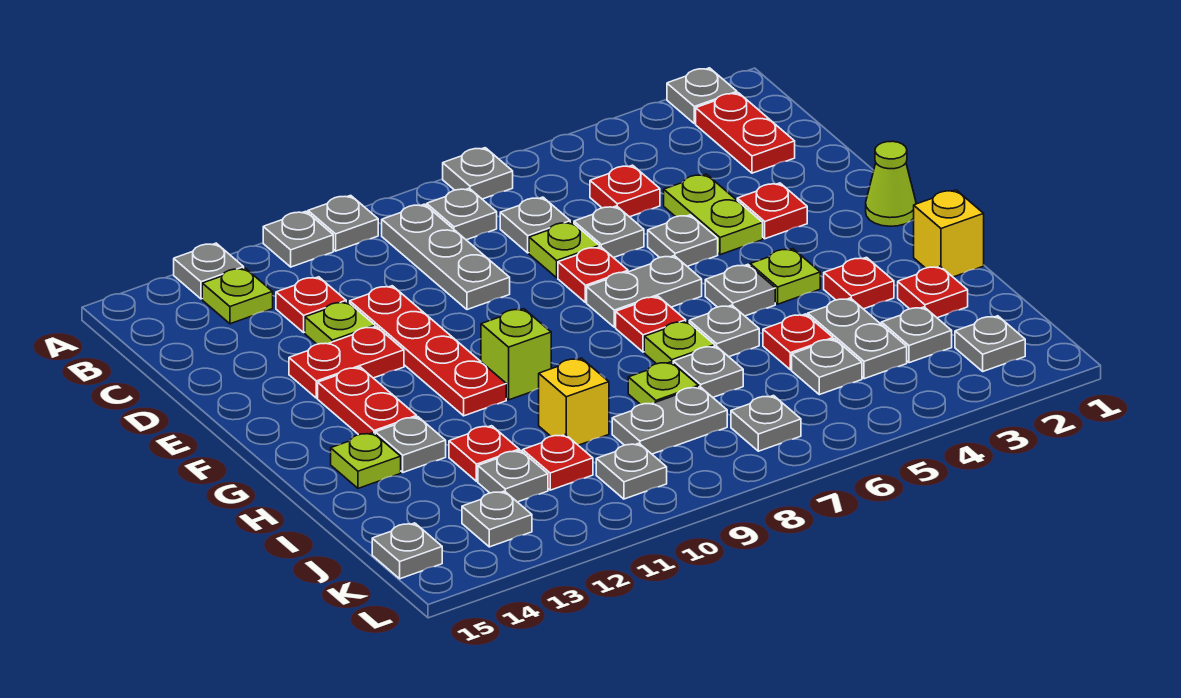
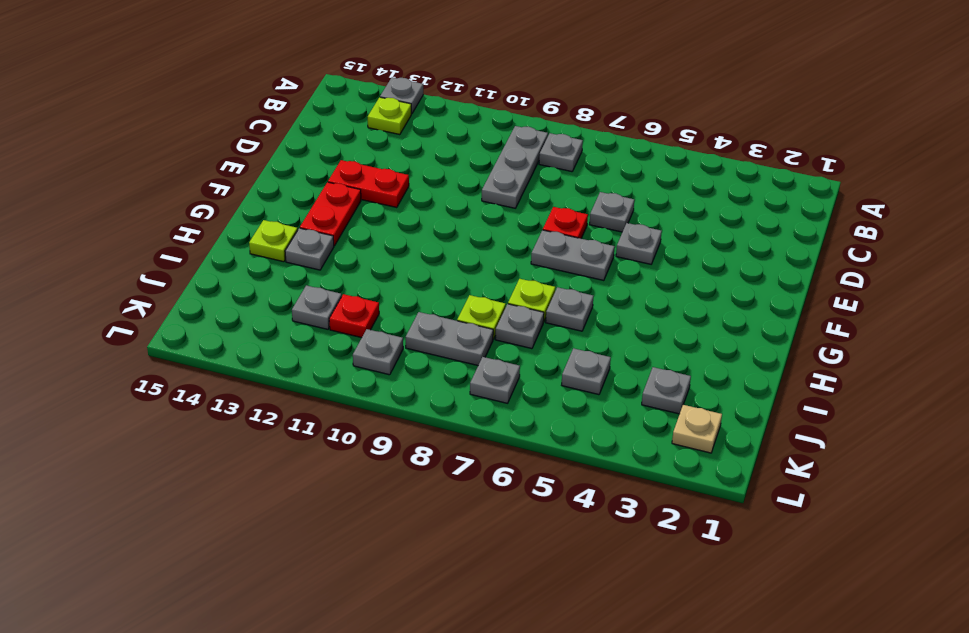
tan 1x1 plate [672,405,722,453] -> grey 1x1 plate [955,316,1025,371]
none -> grey 1x1 plate [667,68,737,124]
none -> grey 1x1 plate [443,148,513,199]
none -> grey 1x1 plate [308,195,378,251]
none -> grey 1x1 plate [263,211,333,267]

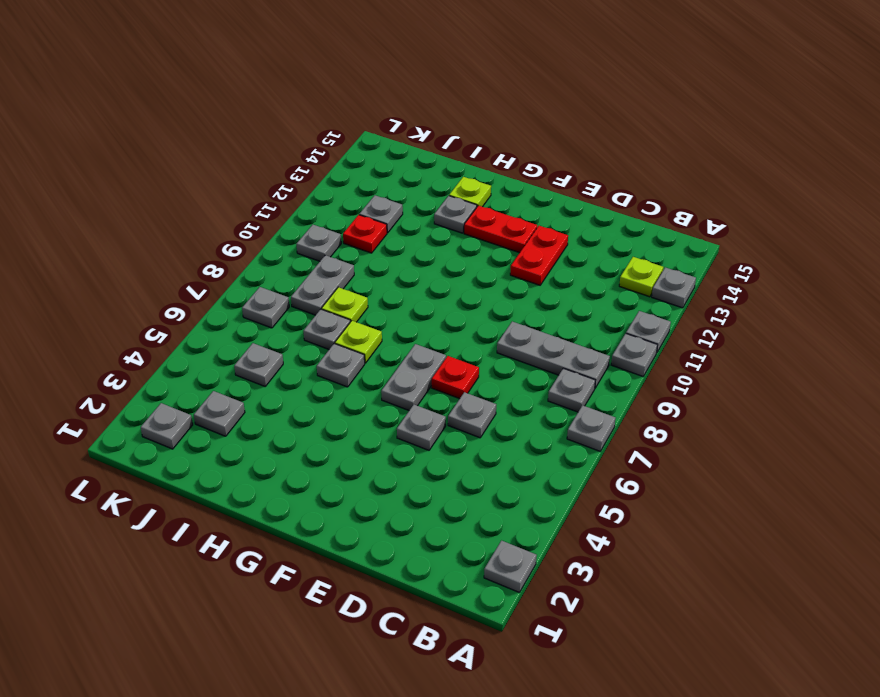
none -> red 1x2 plate [696,93,795,173]
none -> red 1x1 plate [590,165,660,217]
none -> grey 1x1 plate [500,197,570,253]
none -> red 1x1 plate [276,277,346,332]

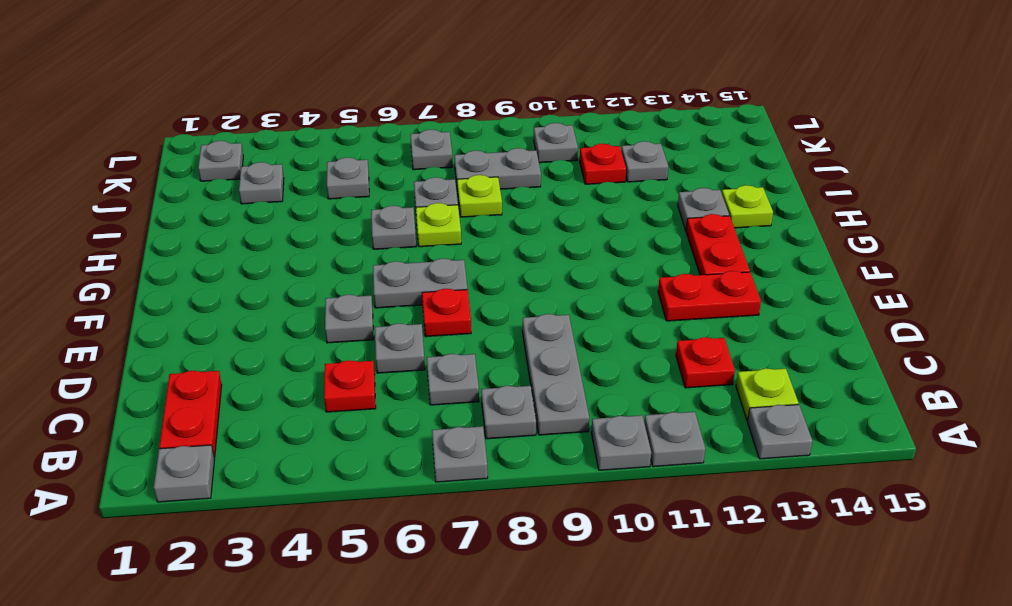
none -> lime 1x2 plate [664,174,763,255]
none -> lime 1x1 plate [529,222,599,278]
none -> red 1x4 plate [350,286,506,416]
none -> lime 1x1 plate [305,302,375,344]

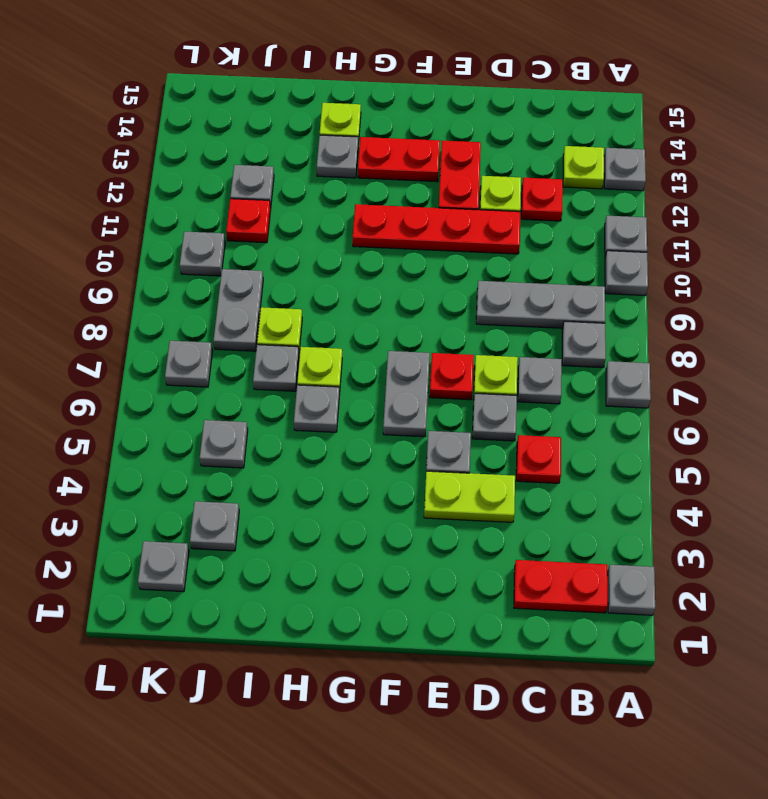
none -> red 1x1 plate [737,183,807,239]
none -> lime 1x1 cone [866,141,916,226]
none -> lime 1x1 plate [750,249,820,304]
none -> grey 1x1 plate [705,265,775,316]

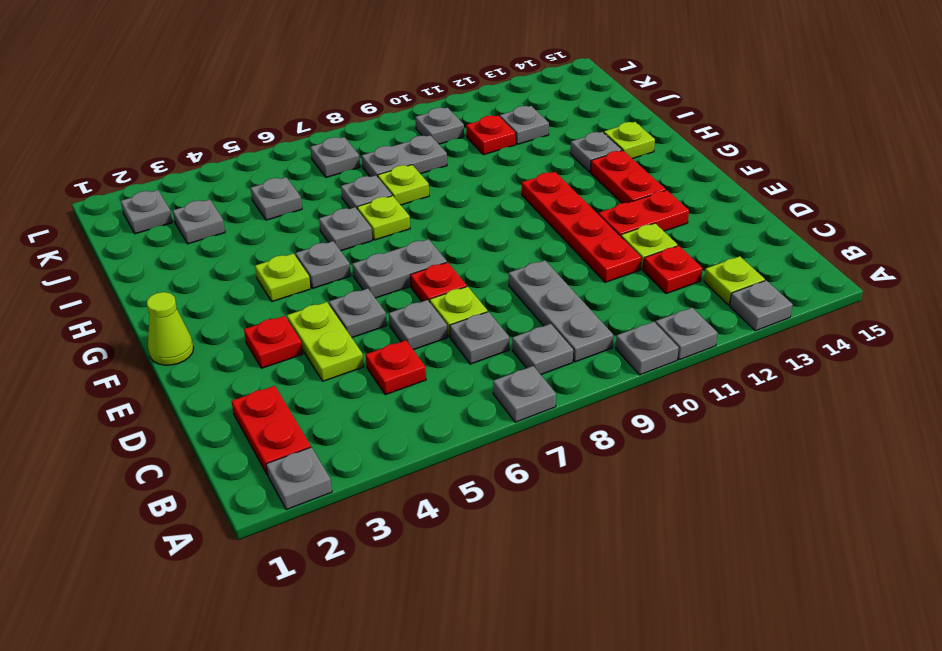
none -> red 1x1 plate [616,296,686,352]
none -> lime 1x1 brick [481,309,551,400]
none -> yellow 1x1 brick [914,190,984,277]
none -> red 1x1 plate [824,257,894,309]

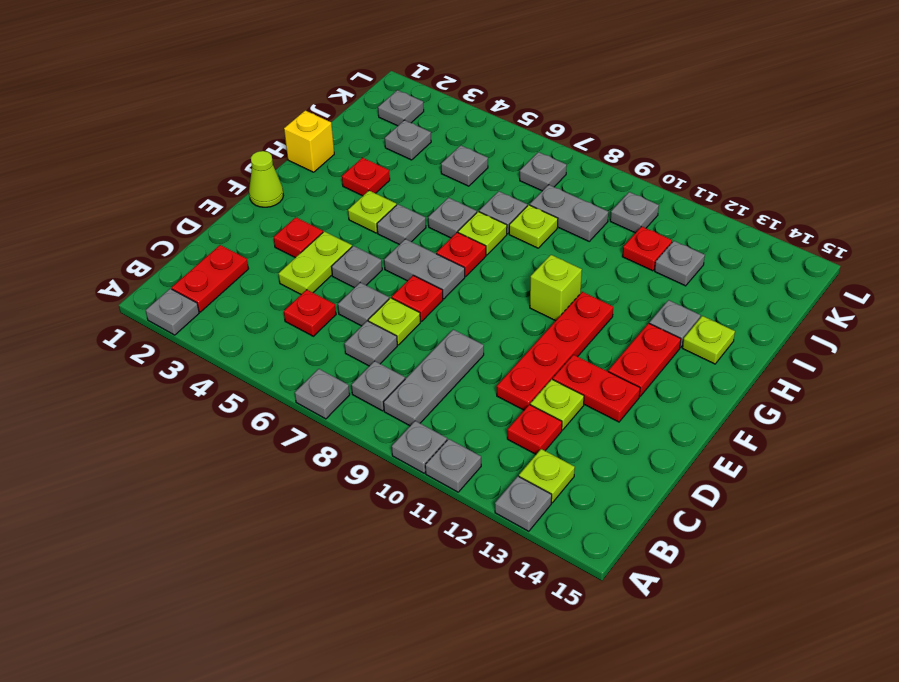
none -> red 1x1 plate [898,266,968,318]
none -> grey 1x2 plate [808,298,907,379]
none -> red 1x1 plate [763,314,833,370]
none -> yellow 1x1 brick [539,358,609,445]

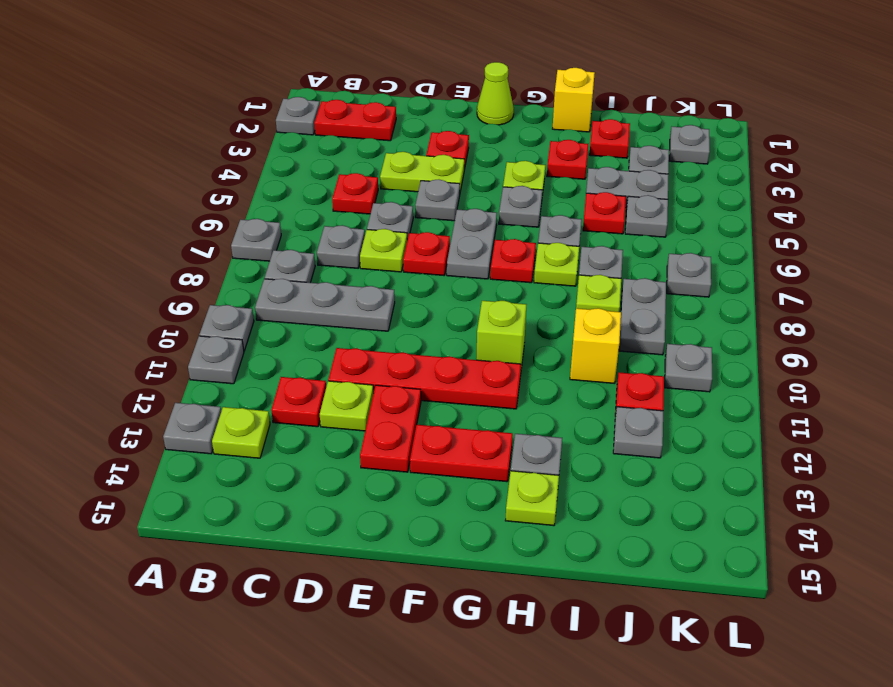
none -> red 1x1 plate [449,426,519,481]
none -> grey 1x1 plate [462,491,532,547]
none -> grey 1x1 plate [372,523,442,579]

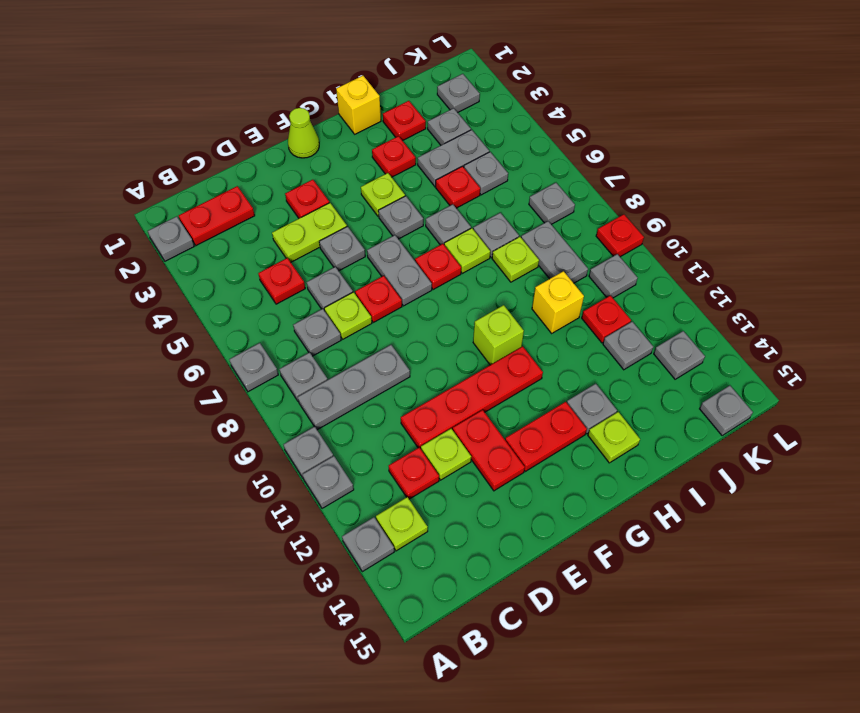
red 1x1 plate [596,214,644,257] -> red 1x1 plate moved to [449,426,519,481]

